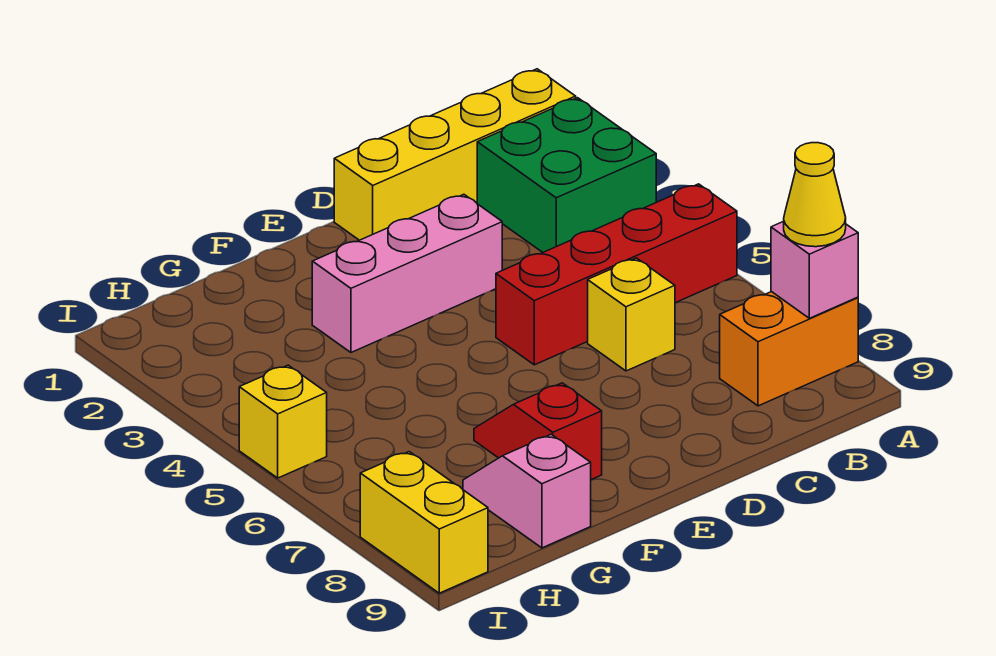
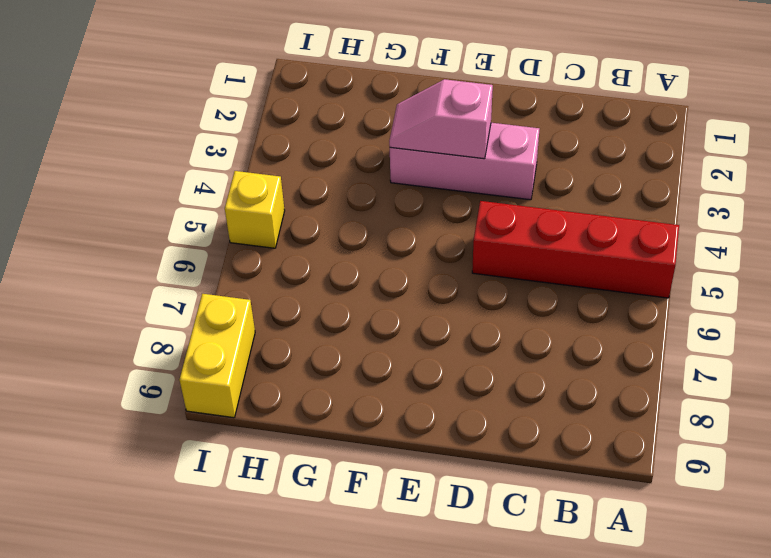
pink 1x2 slope [389,79,493,159] -> pink 1x2 slope turned to [463,434,591,548]
none -> yellow 1x4 brick [334,69,576,240]
none -> green 2x2 brick [477,98,656,252]
none -> orange 1x2 brick [720,292,858,406]

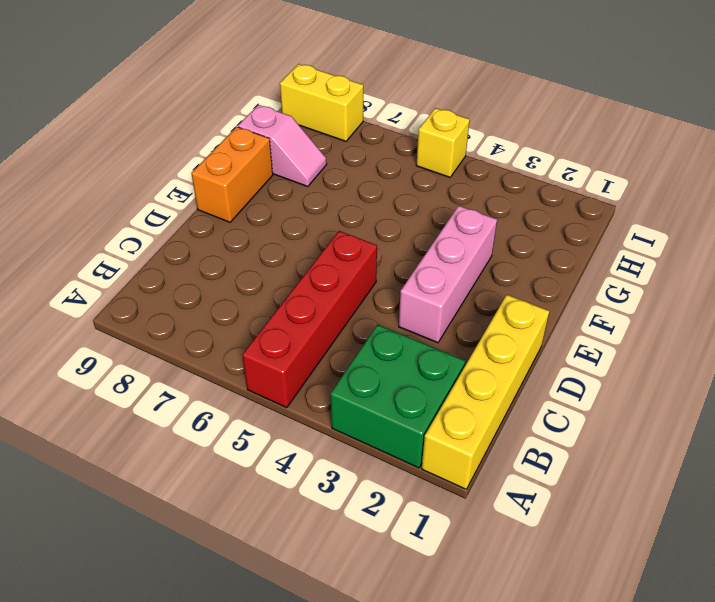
orange 1x2 brick [191,127,273,222] -> orange 1x2 brick moved to [720,292,858,406]
none -> yellow 1x1 brick [588,258,675,371]
none -> red 1x2 slope [474,383,602,480]
none -> pink 1x1 brick [771,221,858,318]

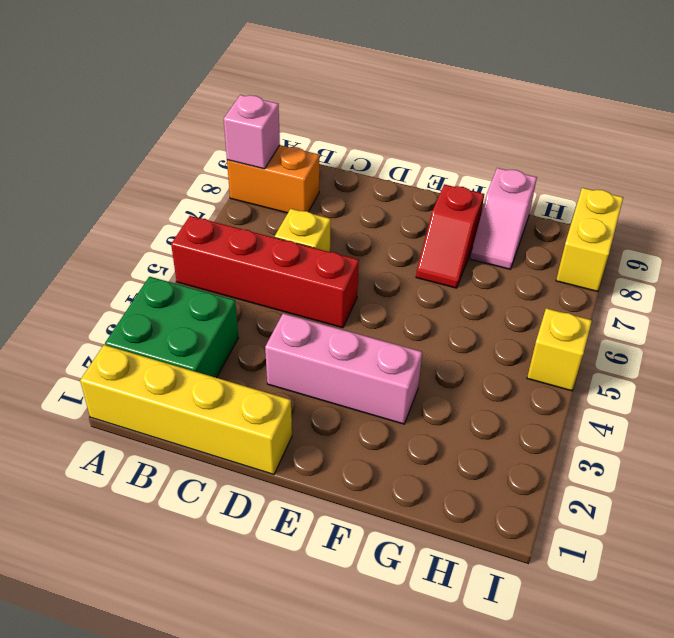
none -> yellow 1x1 cone [784,143,846,247]

